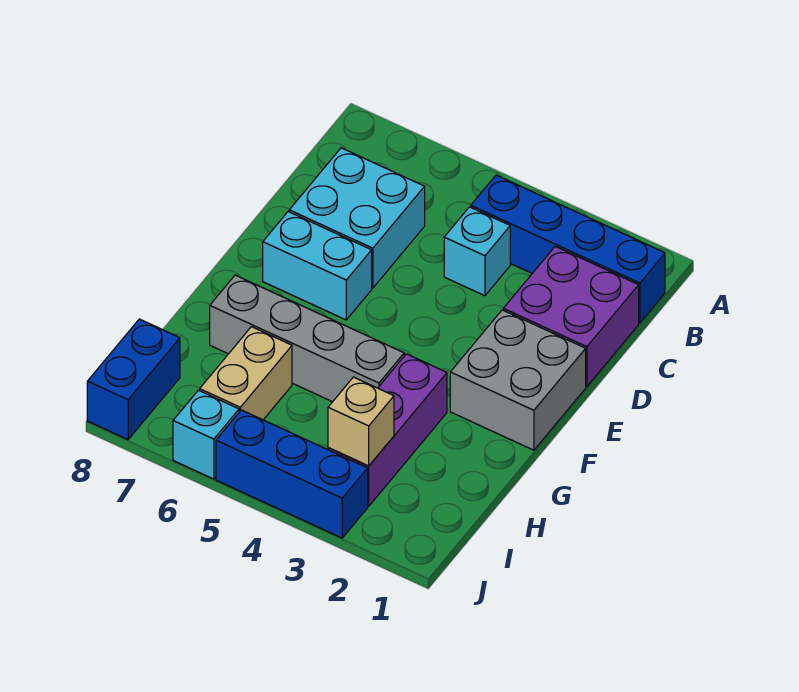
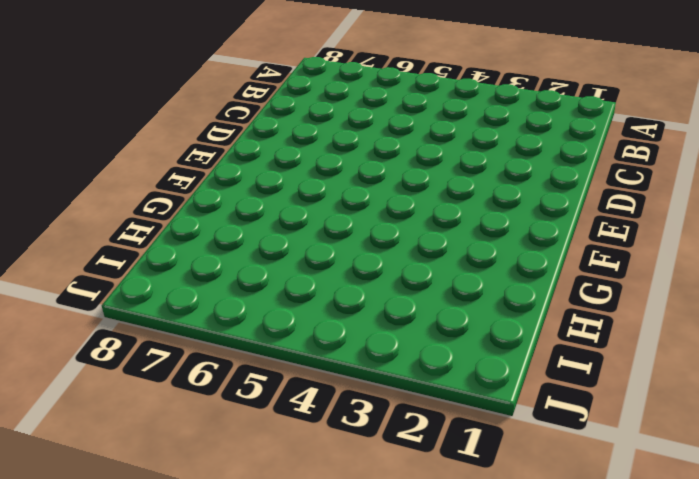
none -> blue 1x4 brick [471,175,665,323]
none -> purple 2x2 brick [503,246,639,387]
none -> cyan 1x1 brick [444,207,510,296]

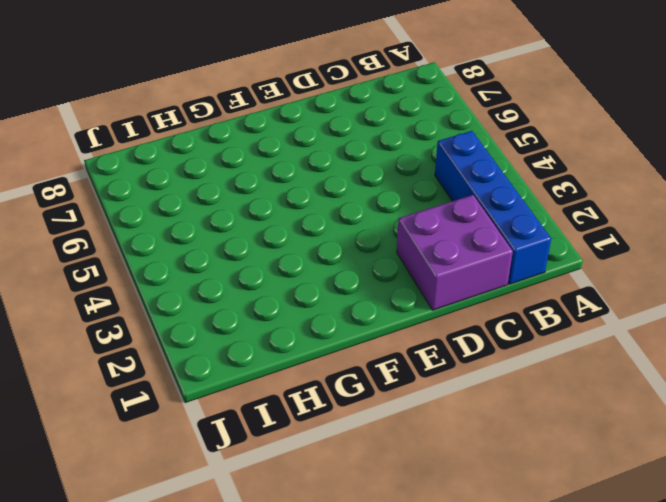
none -> cyan 1x1 brick [444,207,510,296]
none -> cyan 2x2 brick [289,148,425,288]
none -> grey 2x2 brick [450,310,586,450]

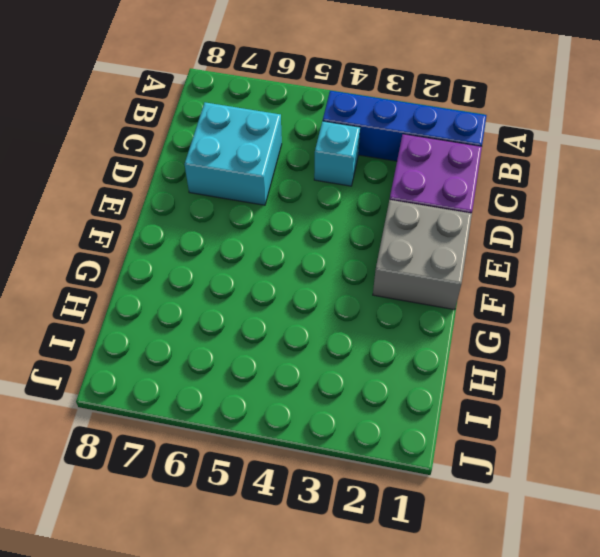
none -> cyan 1x2 brick [263,212,372,320]
none -> purple 1x3 brick [328,354,447,506]
none -> grey 1x4 brick [210,275,404,402]

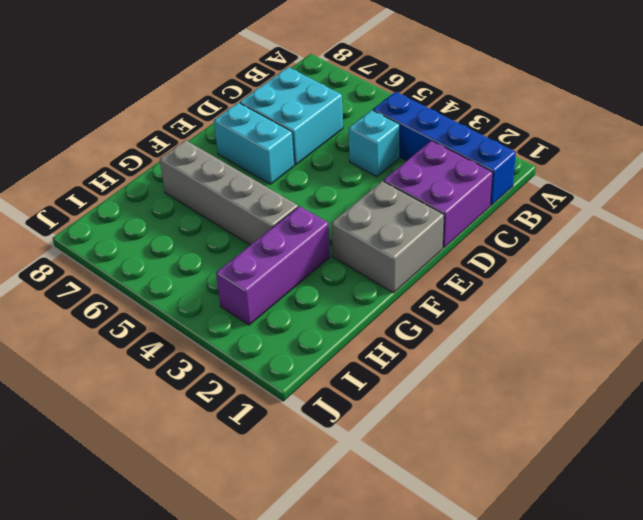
none -> tan 1x2 brick [200,327,292,420]
none -> blue 1x2 brick [87,319,180,440]
none -> blue 1x3 brick [216,410,368,538]

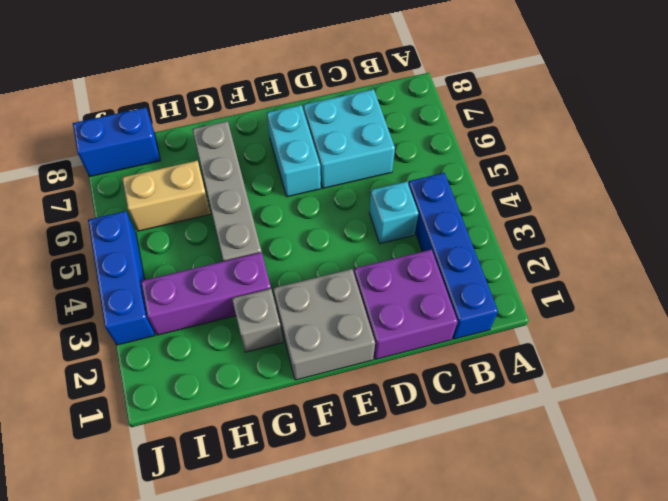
grey 1x1 brick [232,289,283,352] -> none
none -> cyan 1x1 brick [173,390,239,479]
none -> tan 1x1 brick [328,377,394,466]

